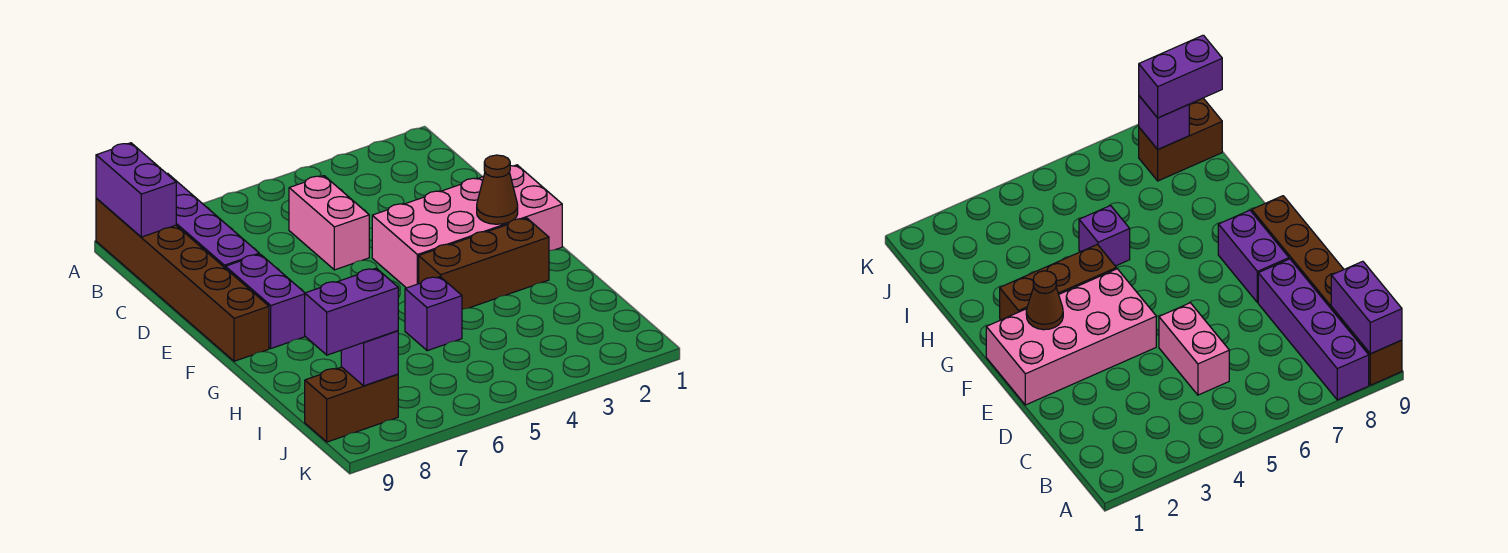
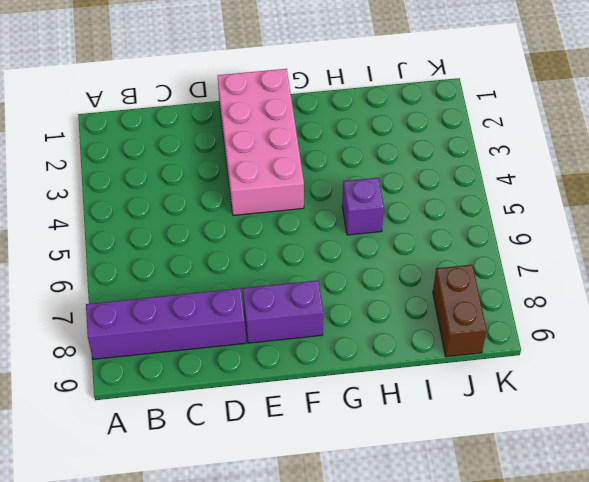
none -> brown 1x6 brick [96,198,269,361]
none -> pink 1x2 brick [289,176,369,270]
none -> brown 1x3 brick [419,218,549,309]

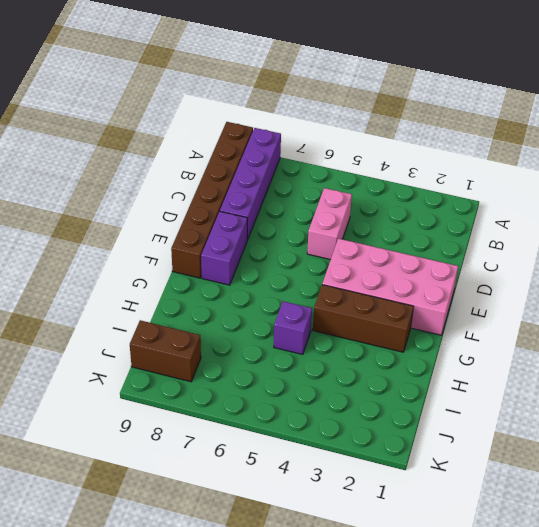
none -> purple 1x2 brick [96,143,176,237]
none -> brown 1x1 cone [477,155,518,224]
none -> purple 1x1 brick [341,331,398,386]

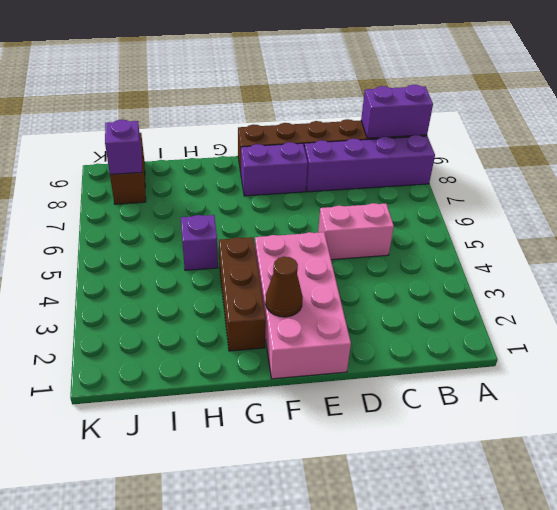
none -> purple 1x2 brick [305,268,398,355]

